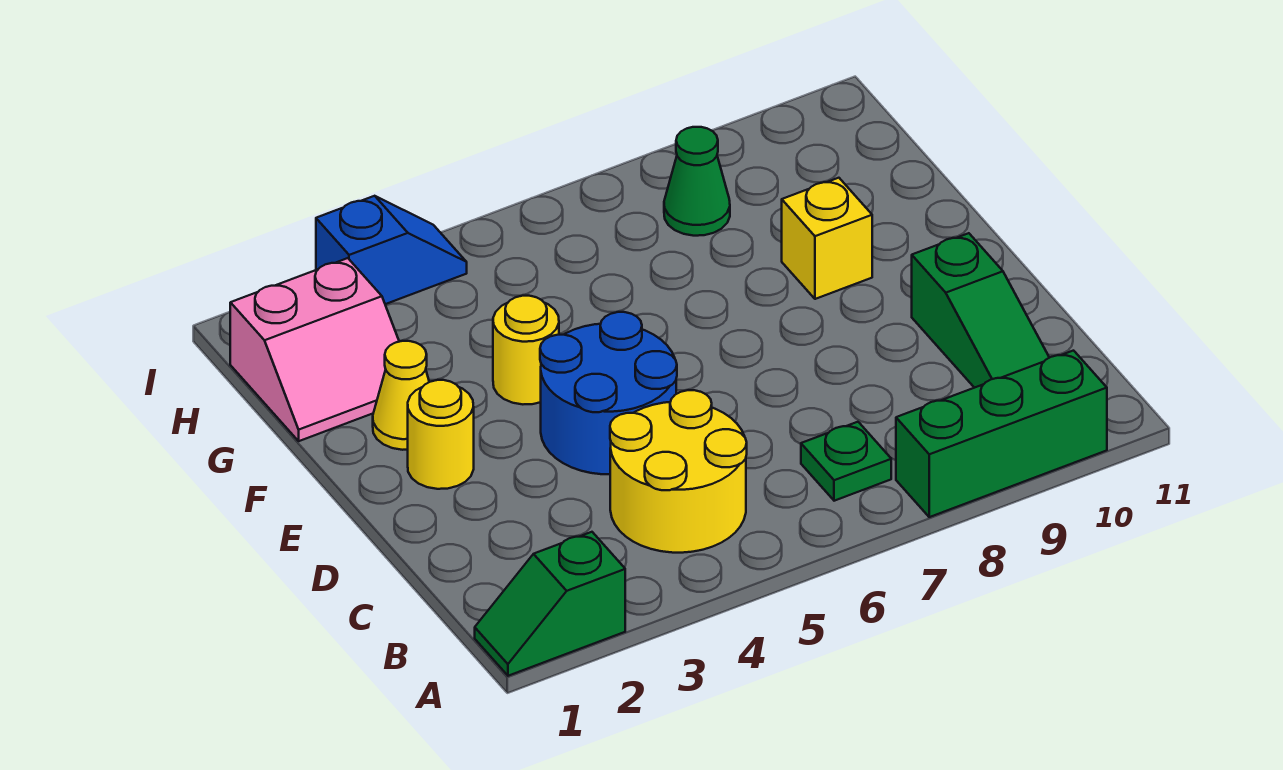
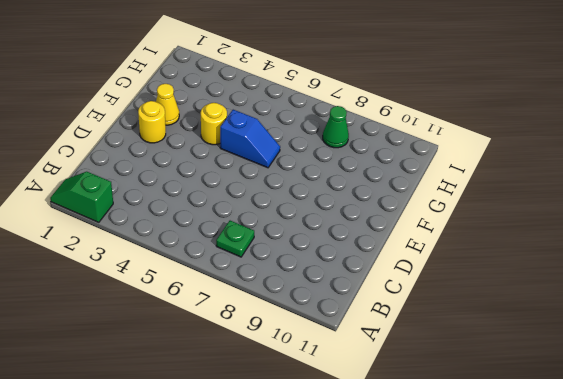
blue 1x2 slope [220,110,280,168] -> blue 1x2 slope moved to [316,196,467,304]
none -> green 1x3 brick [896,351,1107,517]
none -> yellow 2x2 round brick [610,390,747,553]
none -> green 1x3 slope [912,233,1049,388]

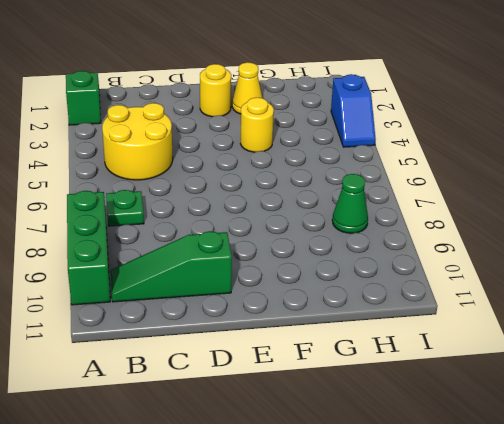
none -> blue 2x2 round brick [540,312,677,474]
none -> yellow 1x1 brick [782,178,872,299]
none -> pink 2x2 slope [230,258,399,441]

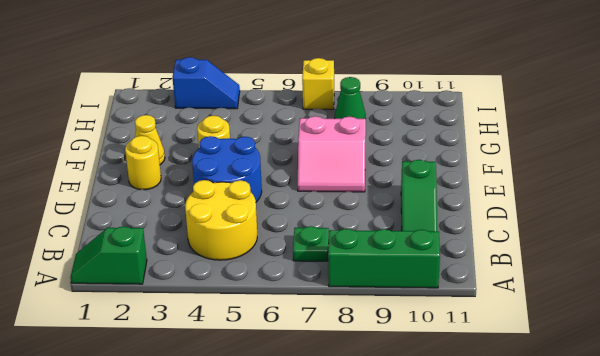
pink 2x2 slope [298,116,366,192] -> pink 2x2 slope moved to [230,258,399,441]
yellow 1x1 brick [302,58,334,109] -> yellow 1x1 brick moved to [782,178,872,299]

